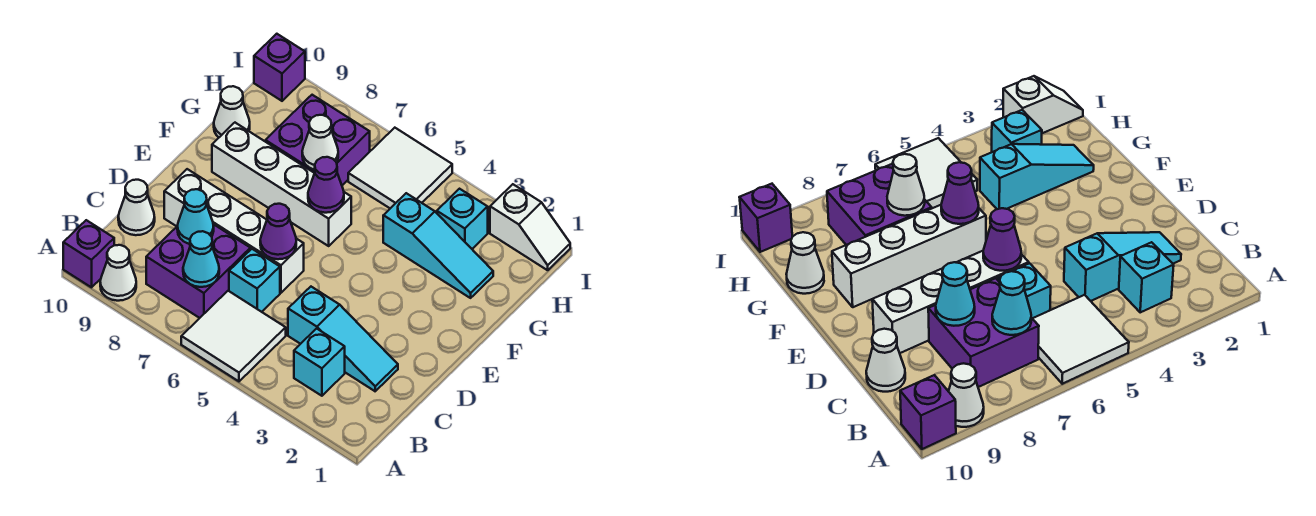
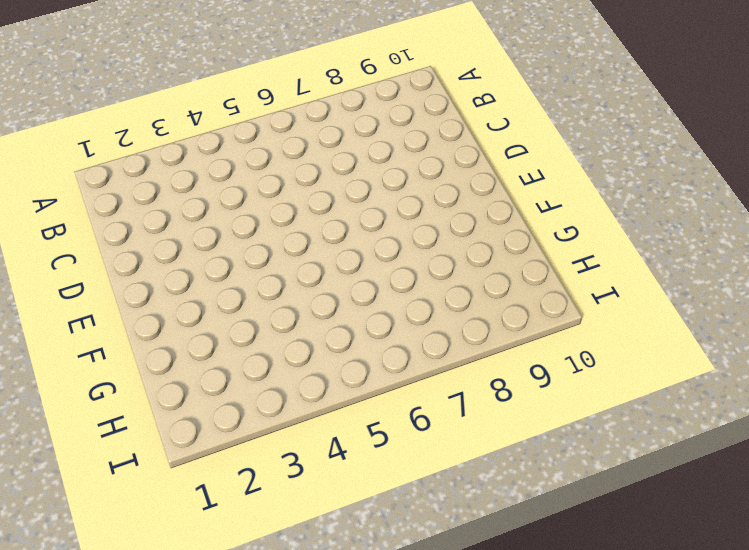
none -> white 2x2 tile [181,291,286,381]
none -> white 1x1 cone [100,245,136,301]
none -> purple 1x1 brick [63,220,114,287]

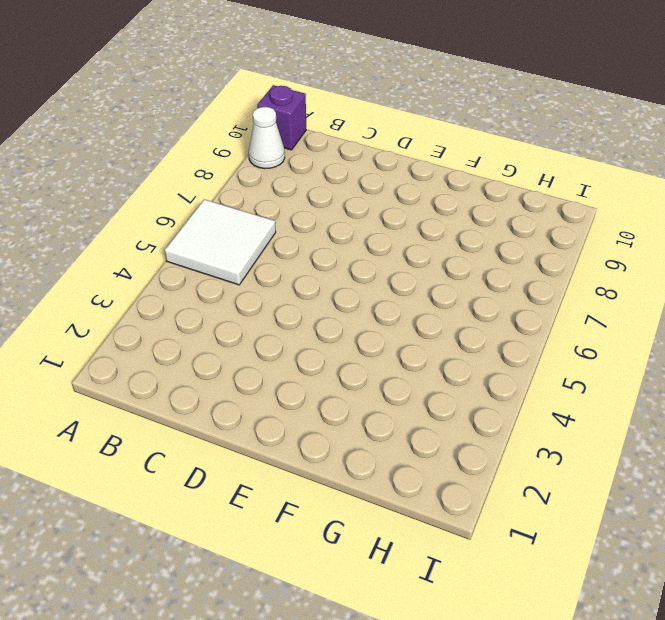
none -> cyan 1x1 brick [294,329,345,396]
none -> purple 2x2 brick [146,224,250,318]
none -> cyan 1x3 slope [288,287,398,391]

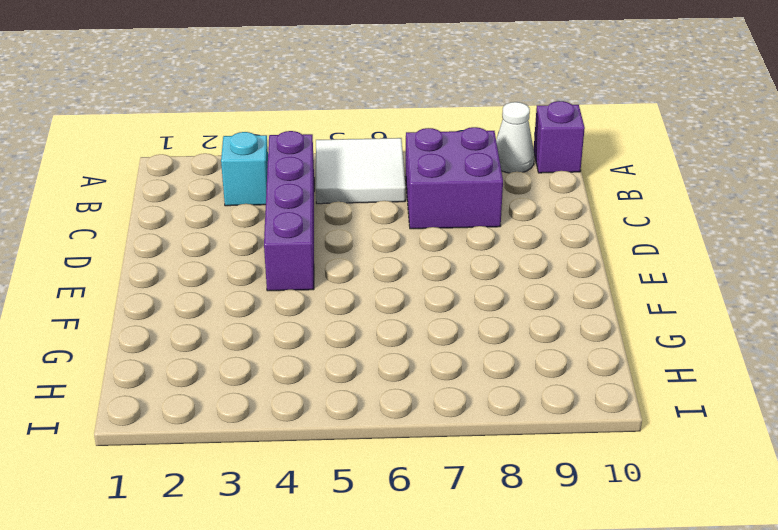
purple 1x4 brick [264,131,314,291] -> cyan 1x3 slope [288,287,398,391]
none -> cyan 1x1 brick [229,249,280,312]
none -> white 1x1 cone [118,180,155,235]
none -> white 1x4 brick [164,169,304,293]

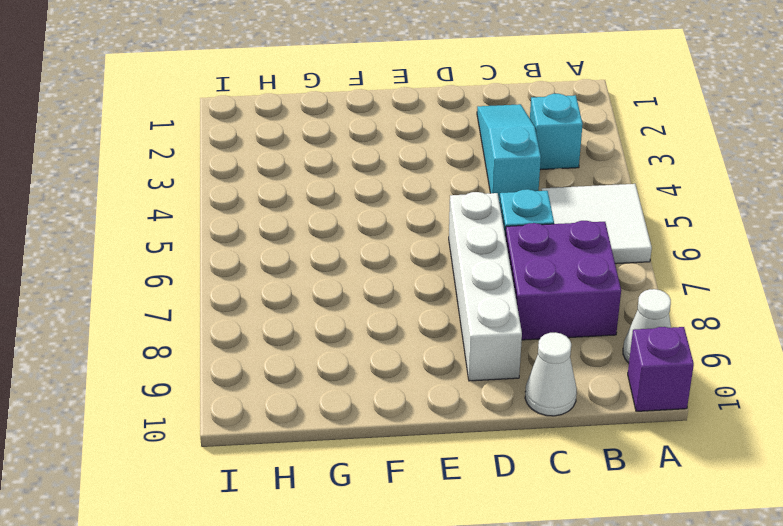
none -> white 1x4 brick [212,123,351,246]
none -> cyan 1x3 slope [383,193,493,298]
none -> purple 2x2 brick [265,95,370,185]

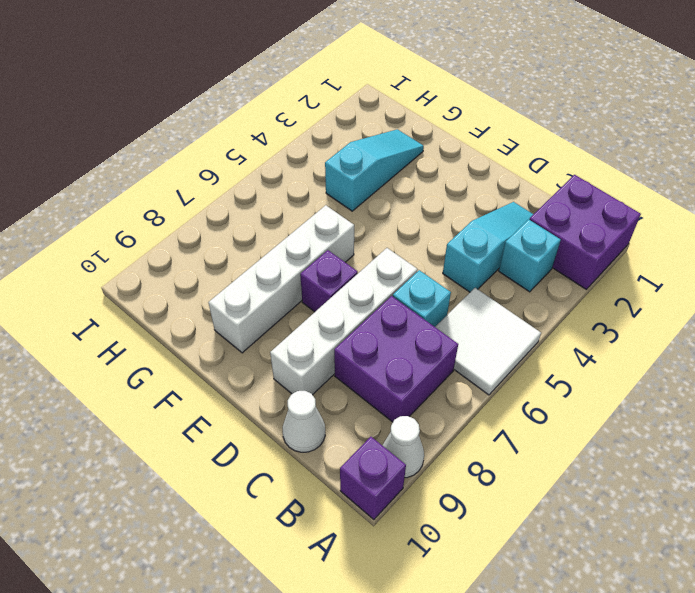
purple 2x2 brick [529,175,641,289] -> purple 2x2 brick moved to [265,95,370,185]
purple 1x1 brick [300,250,358,312] -> purple 1x1 brick moved to [254,34,305,101]
none -> white 1x1 cone [214,86,250,137]
none -> cyan 1x1 brick [437,189,488,249]
none -> white 2x2 tile [348,128,452,208]

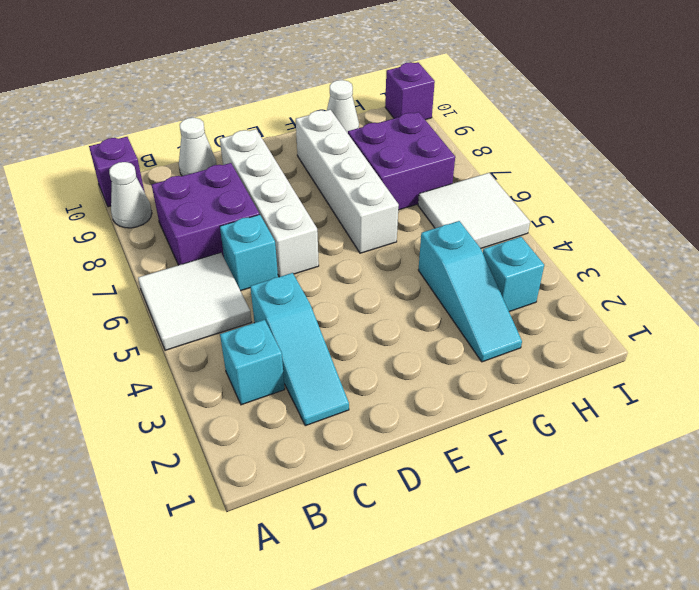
none -> white 1x2 slope [490,184,570,270]
none -> cyan 1x1 cone [183,231,219,287]
none -> cyan 1x1 cone [177,189,214,244]

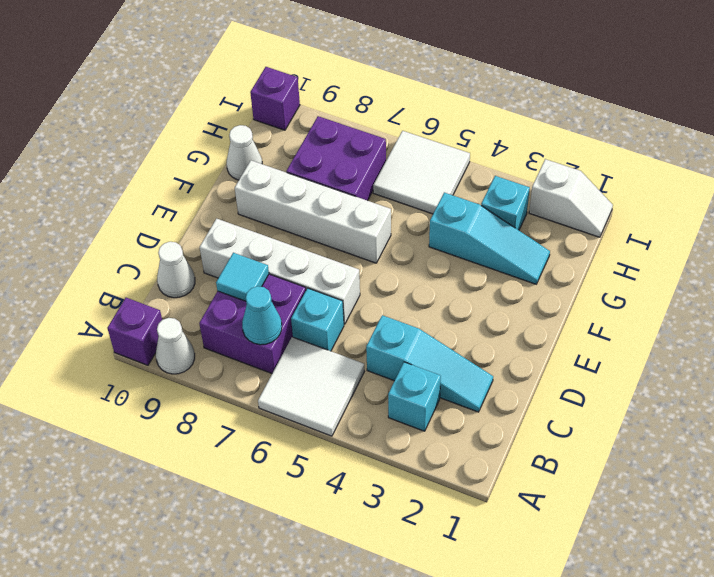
cyan 1x1 tile [216,253,269,301] -> cyan 1x1 cone [177,189,214,244]
none -> purple 1x1 cone [260,204,296,259]
none -> purple 1x1 cone [308,157,344,213]
none -> white 1x1 cone [302,115,338,170]

